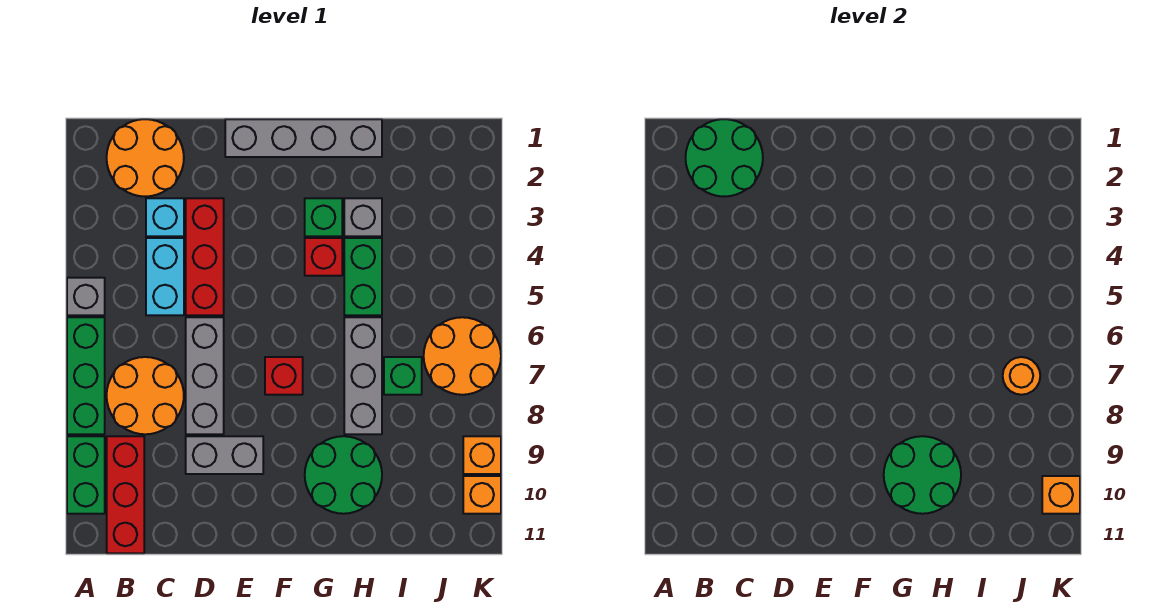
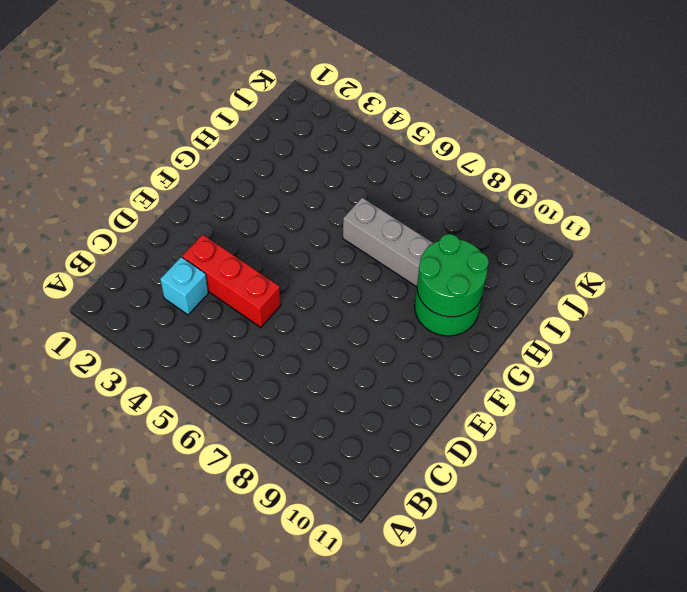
none -> grey 1x1 brick [67,278,105,315]
none -> green 1x3 brick [67,317,105,434]
none -> green 1x2 brick [67,436,105,514]

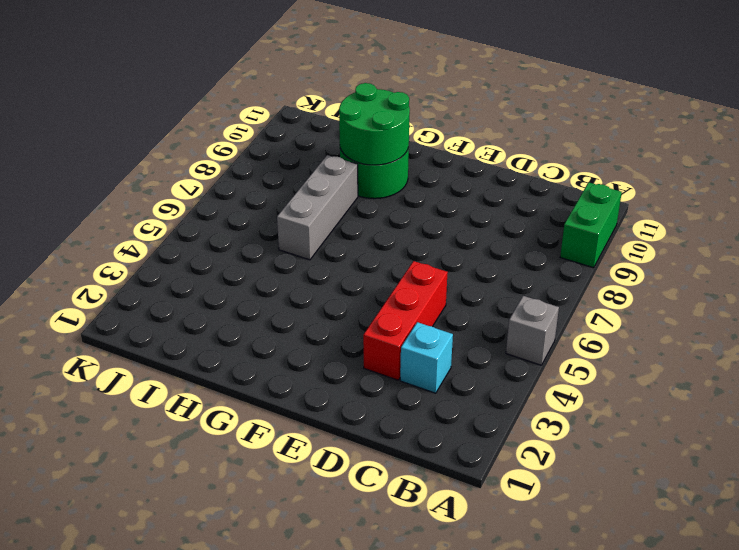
none -> green 1x3 brick [67,317,105,434]
none -> orange 2x2 round brick [107,119,184,197]
none -> orange 2x2 round brick [107,357,184,434]

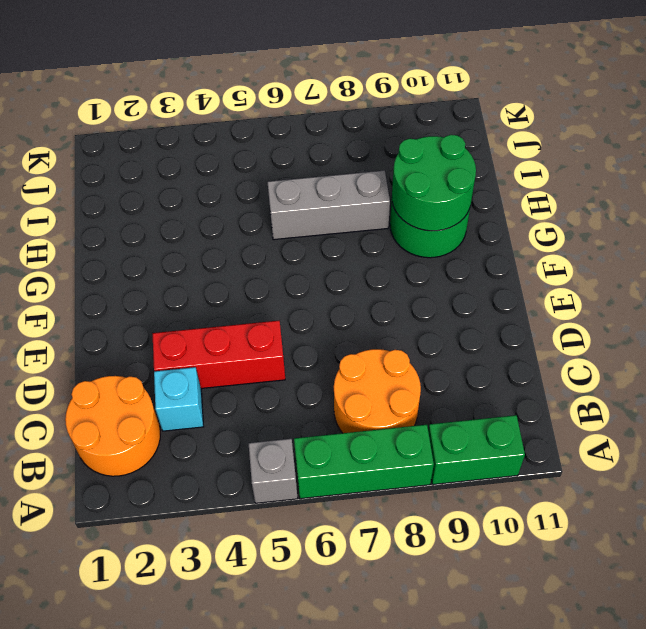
none -> red 1x3 brick [107,436,144,553]
none -> cyan 1x2 brick [146,238,184,315]
none -> grey 1x3 brick [186,317,224,434]

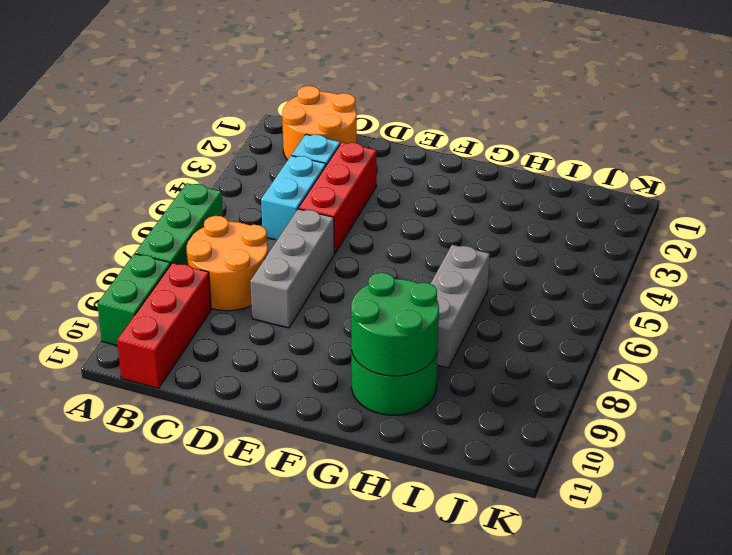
none -> grey 1x1 brick [67,278,105,315]
none -> grey 1x2 brick [186,436,263,474]
none -> grey 1x4 brick [225,119,382,157]

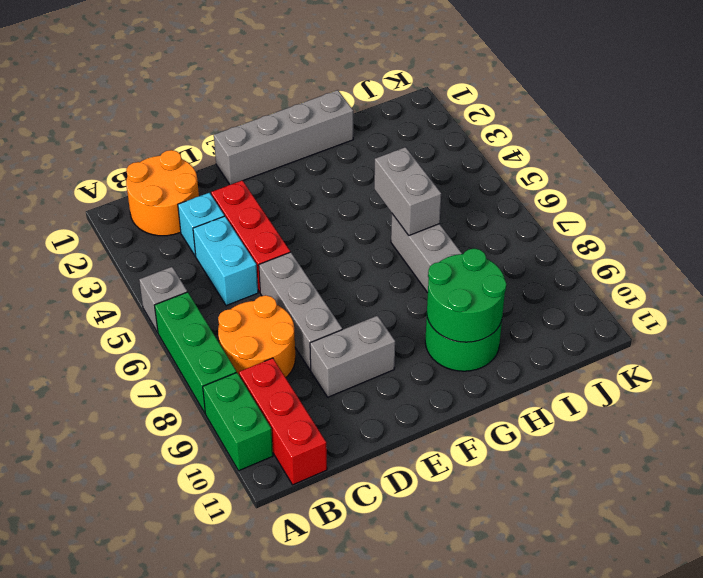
grey 1x2 brick [374,147,441,235] -> none
none -> red 1x1 brick [265,357,303,395]
none -> green 1x1 brick [305,198,342,236]
none -> red 1x1 brick [305,238,342,276]

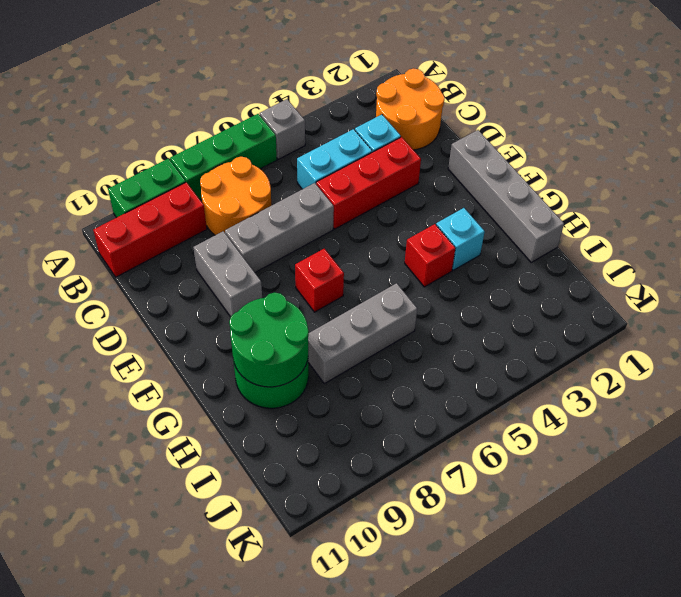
cyan 1x1 brick [436,208,485,270] -> green 1x1 brick [305,198,342,236]
none -> grey 1x1 brick [344,198,382,236]
none -> green 1x2 brick [344,238,382,315]
none -> green 1x1 brick [384,357,422,395]

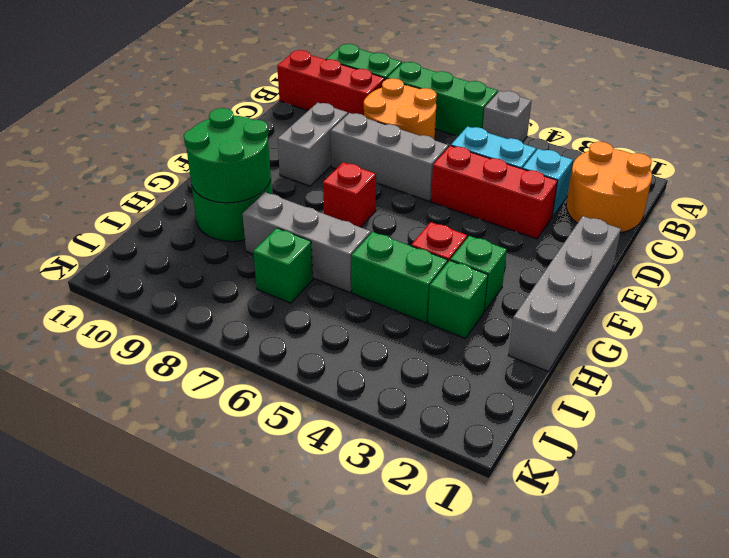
green 1x1 brick [428,260,488,338] -> grey 1x1 brick [344,198,382,236]
none -> orange 2x2 round brick [424,317,501,395]
none -> orange 1x1 brick [463,436,501,474]
none -> orange 1x1 brick [463,476,501,514]

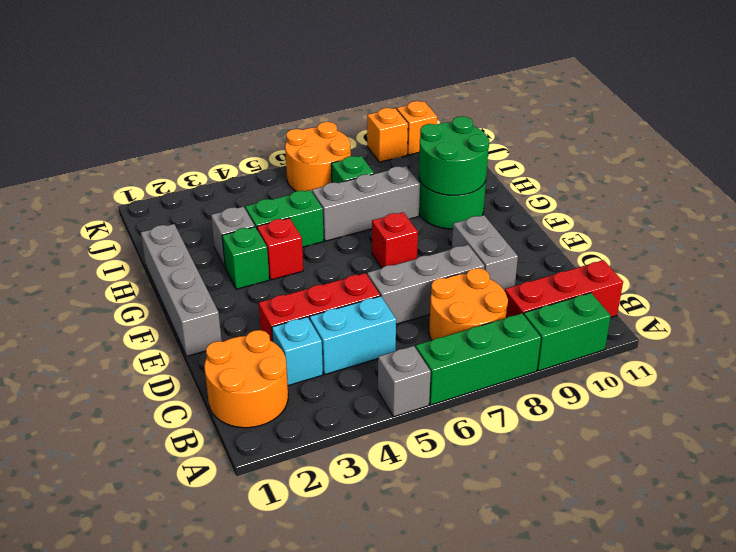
none -> green 2x2 round brick [686,119,763,197]
none -> orange 1x1 round brick [1003,357,1040,395]
none -> orange 1x1 brick [1042,476,1080,514]

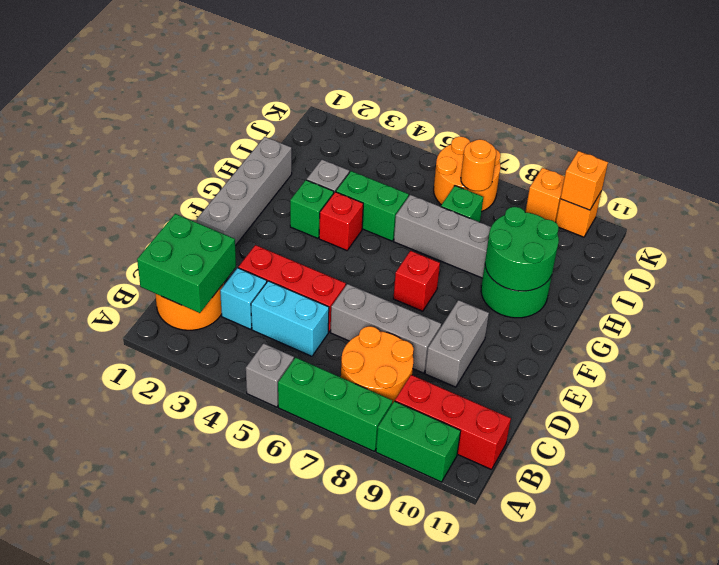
green 2x2 brick [137,214,236,313] -> green 2x2 round brick [686,119,763,197]

